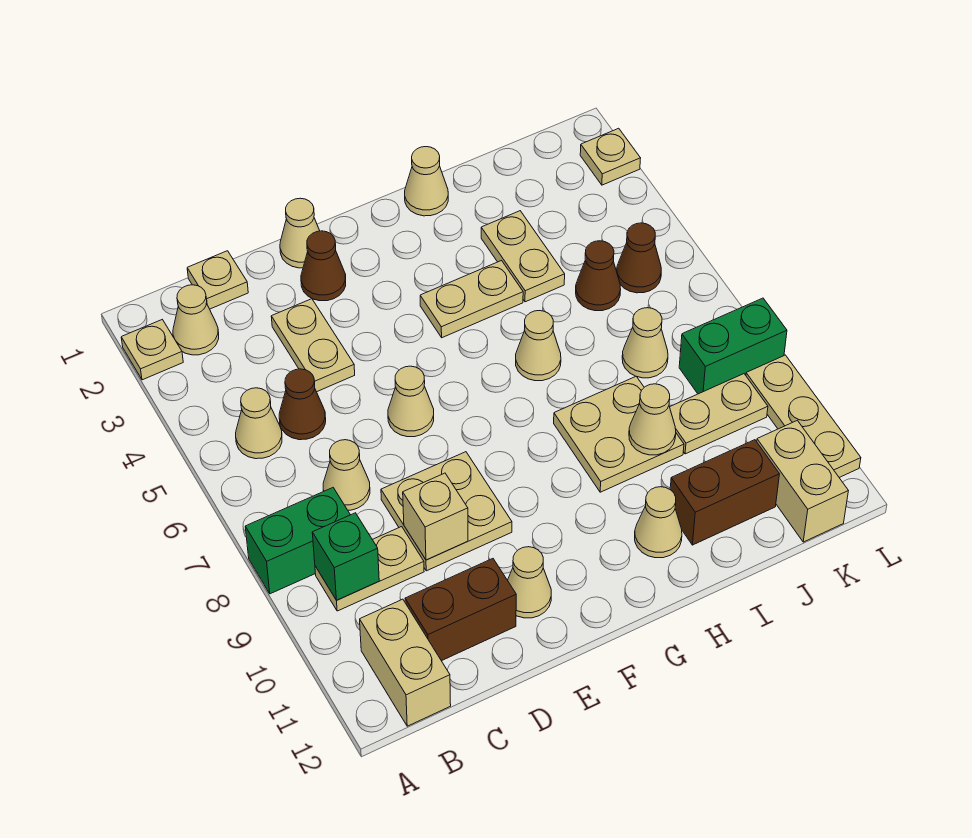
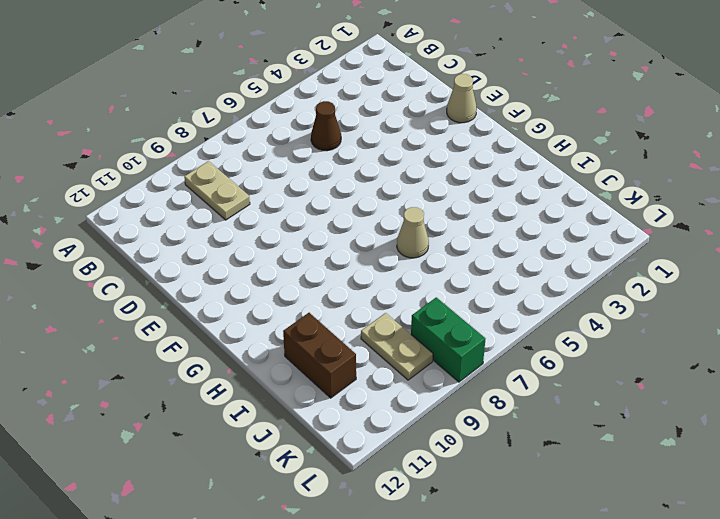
none -> tan 1x1 plate [121,320,183,380]
none -> green 1x2 brick [245,488,350,594]
none -> tan 1x1 cone [173,285,219,355]
none -> tan 1x1 cone [236,388,282,459]

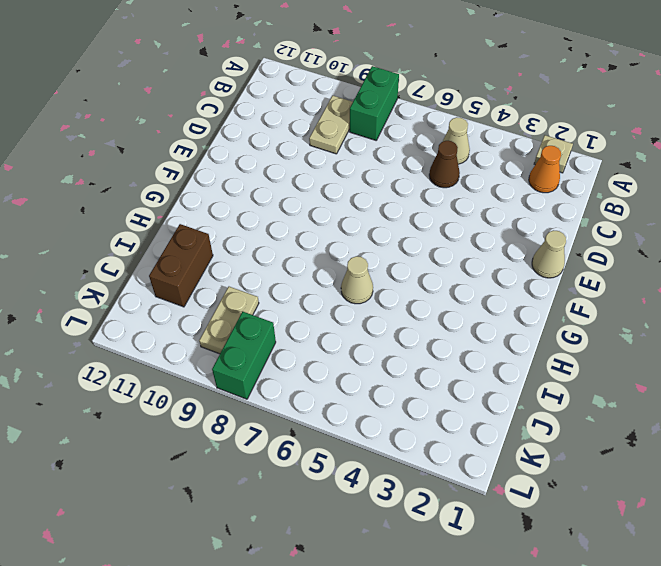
orange 1x1 cone [529,146,561,193] -> tan 1x1 cone [173,285,219,355]
none -> tan 1x2 brick [360,599,451,726]
none -> tan 1x1 plate [187,251,248,309]
none -> tan 1x1 cone [323,440,370,510]
none -> brown 1x2 brick [405,559,516,661]

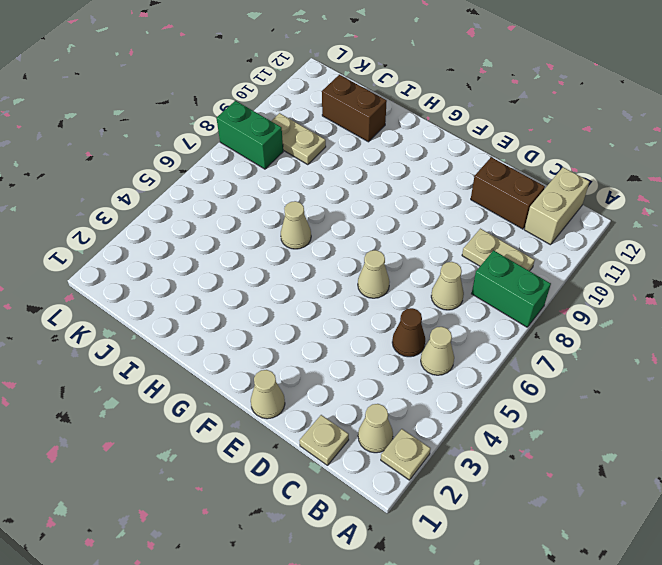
none -> tan 1x2 plate [271,299,355,392]
none -> tan 2x2 plate [381,452,512,571]
none -> brown 1x1 cone [301,231,346,301]
none -> tan 1x1 cone [508,547,551,618]

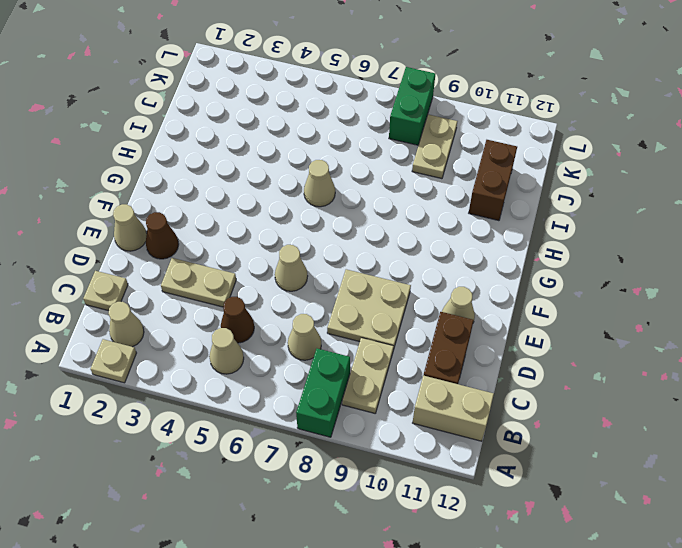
none -> tan 1x2 plate [420,261,523,338]
none -> tan 1x1 cone [405,147,448,216]
none -> tan 2x2 plate [554,376,684,492]
none -> tan 1x1 cone [635,487,682,558]

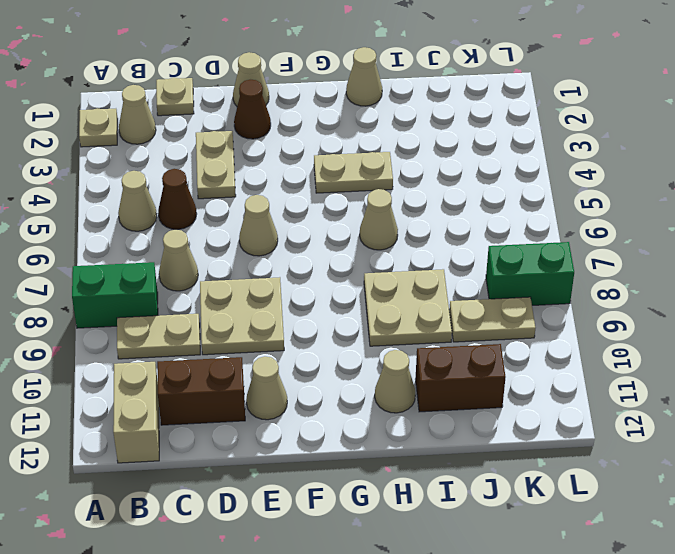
none -> tan 1x2 plate [481,211,565,302]
none -> brown 1x1 cone [576,241,621,311]
none -> tan 1x1 cone [622,308,668,378]
none -> brown 1x1 cone [617,223,661,293]

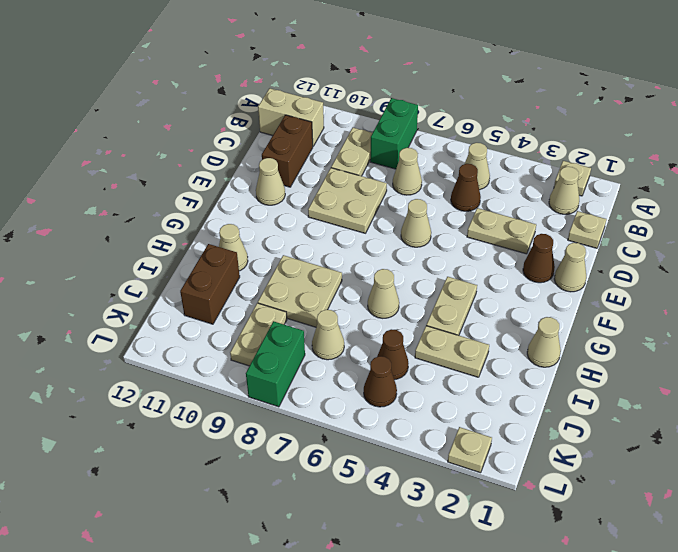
none -> tan 1x2 brick [757,420,848,542]
none -> tan 1x3 plate [746,355,861,478]
none -> green 1x1 brick [312,513,379,600]
none -> tan 1x1 brick [403,473,468,560]

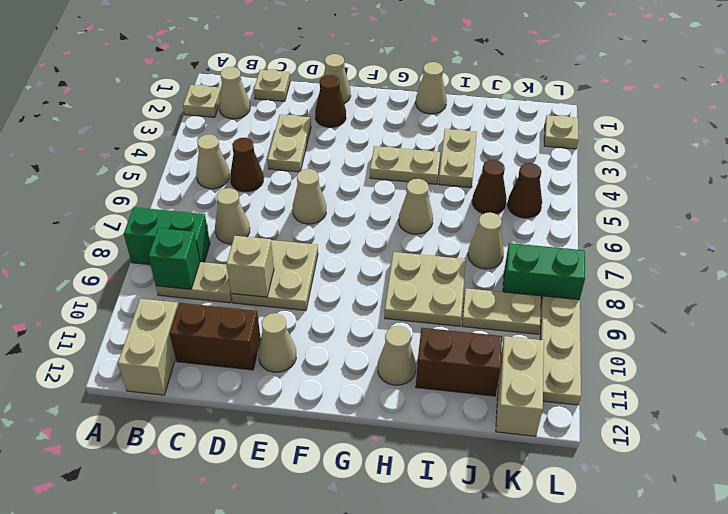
none -> tan 1x1 cone [629,384,676,455]

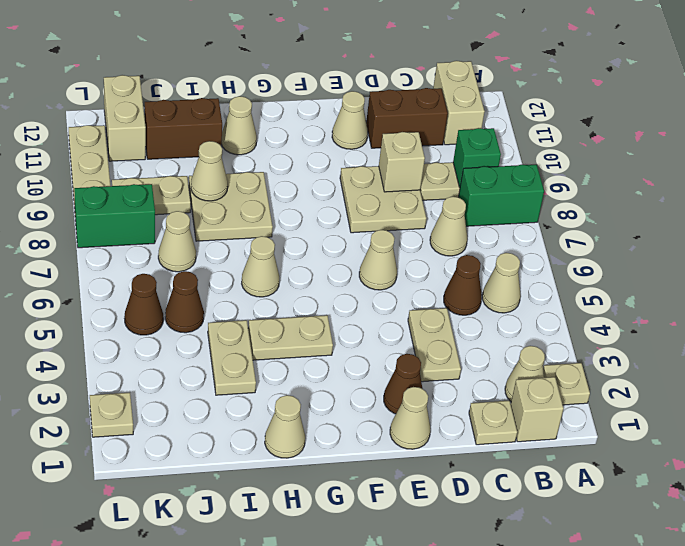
tan 1x1 brick [511,377,564,442] -> none

